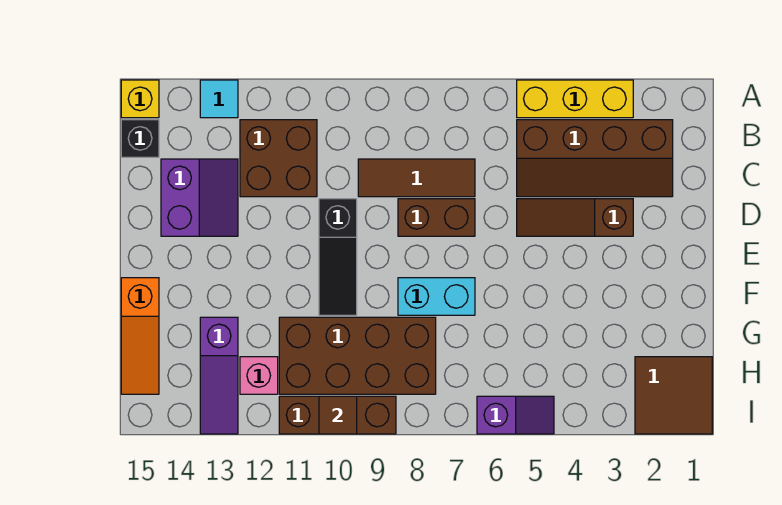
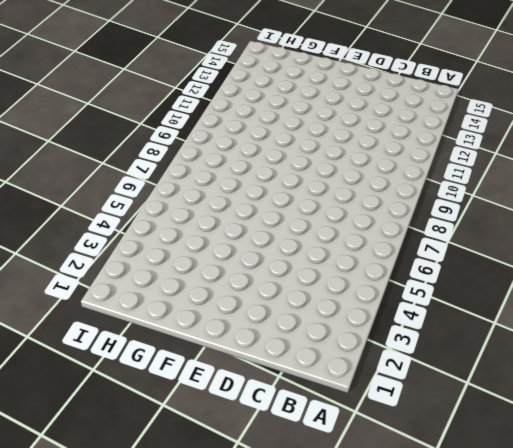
none -> yellow 1x3 brick [517,80,633,118]
none -> cyan 1x1 tile [200,80,238,118]
none -> yellow 1x1 brick [121,80,159,118]

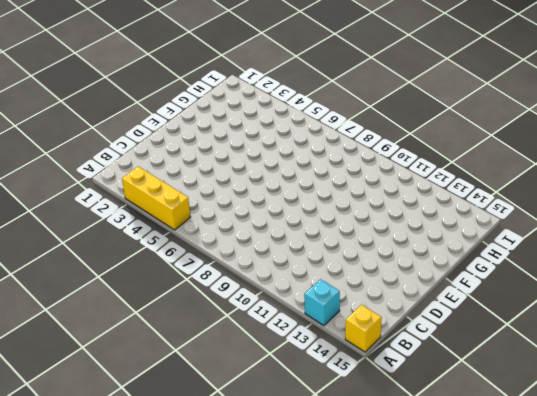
cyan 1x1 brick [304,279,340,326] -> cyan 1x1 tile [200,80,238,118]
none -> brown 2x4 slope [517,120,673,197]
none -> brown 2x2 brick [240,120,317,197]
none -> black 1x1 brick [121,120,159,157]

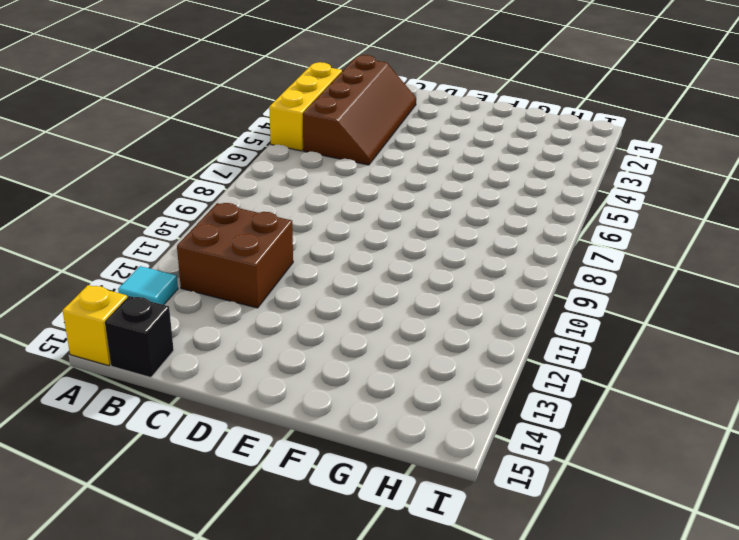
none -> brown 1x3 tile [358,159,475,197]
none -> purple 2x2 slope [161,159,238,236]
none -> brown 1x3 slope [517,199,633,236]

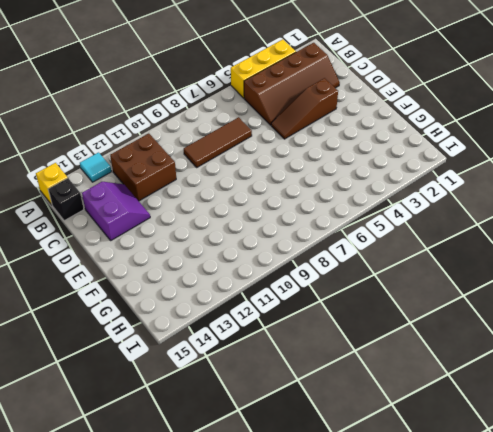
none -> brown 1x2 brick [398,199,475,236]
none -> black 1x3 slope [319,199,357,315]
none -> cyan 1x2 brick [398,278,475,315]

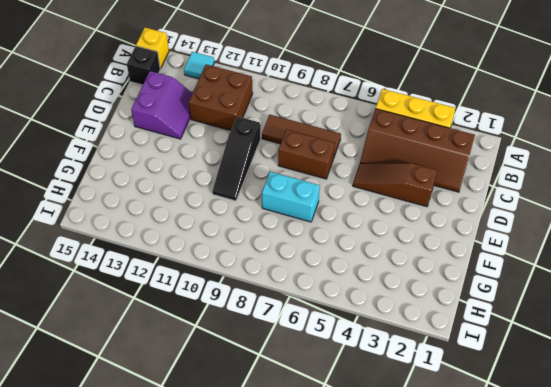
none -> orange 1x3 slope [121,278,159,394]
none -> brown 2x4 brick [279,317,436,394]
none -> purple 1x3 slope [200,317,238,434]

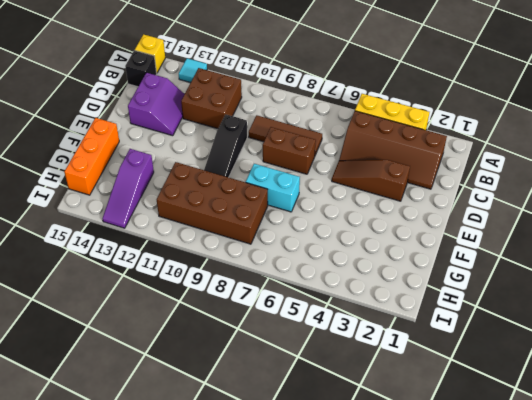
orange 1x3 brick [65,118,119,195] -> orange 1x3 slope [121,278,159,394]
none -> brown 2x2 tile [635,357,712,434]
none -> pink 1x1 brick [240,357,278,394]
none -> purple 1x2 slope [477,396,554,434]

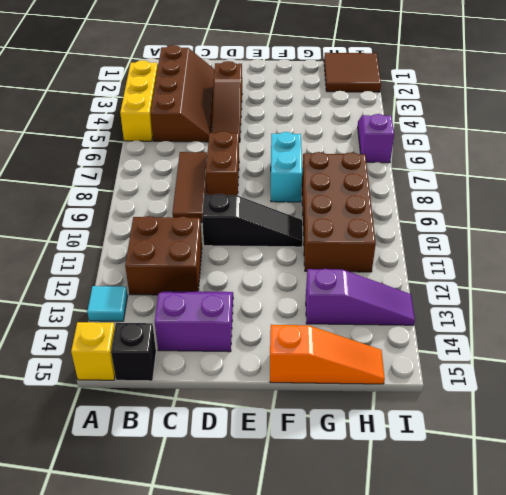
none -> pink 1x1 brick [240,357,278,394]
none -> brown 1x3 brick [279,396,396,434]
none -> brown 1x1 tile [319,396,357,434]

